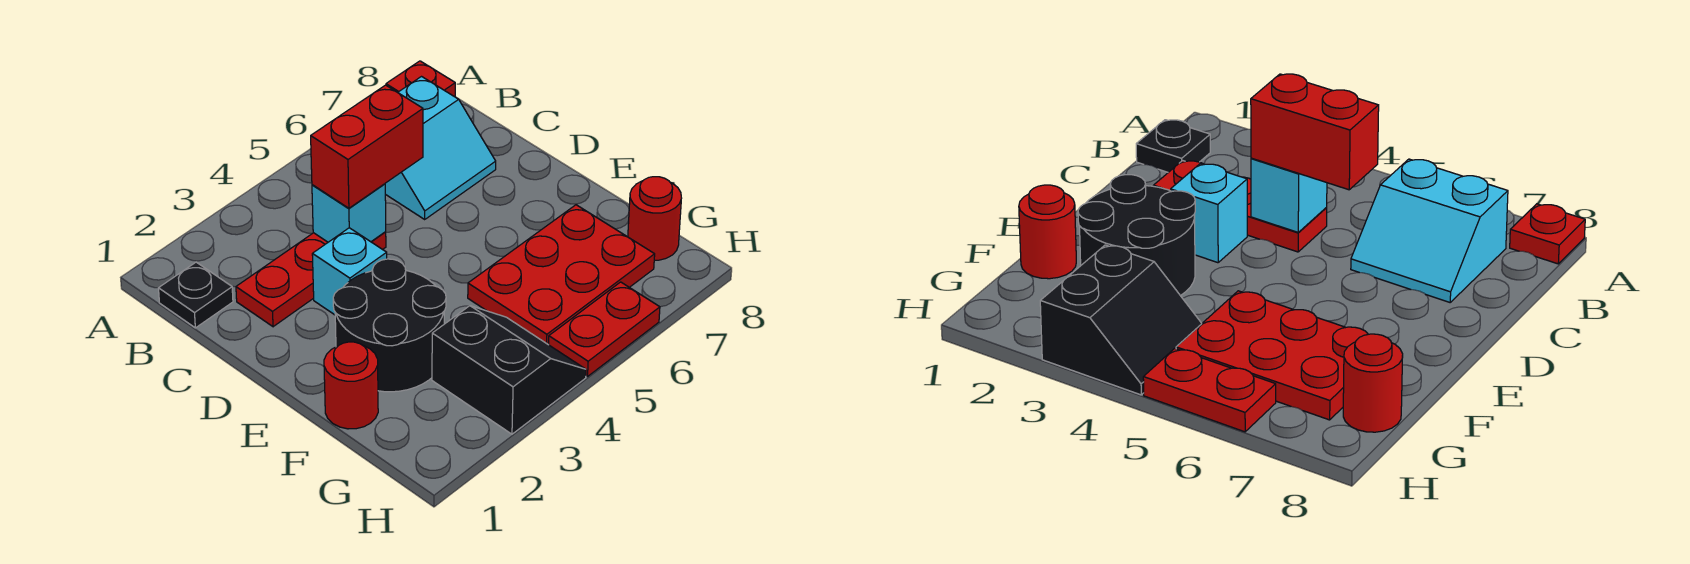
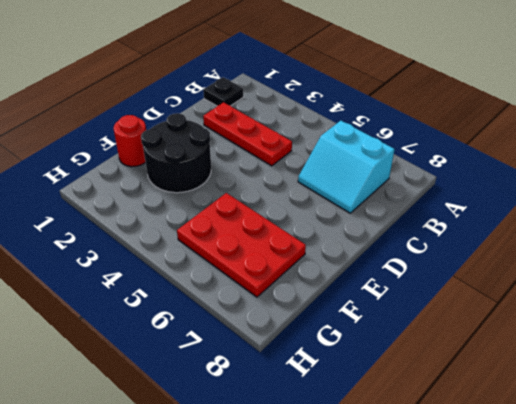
none -> red 1x1 plate [386,61,455,97]
none -> cyan 1x1 brick [312,228,387,315]
none -> black 2x2 slope [432,306,586,434]

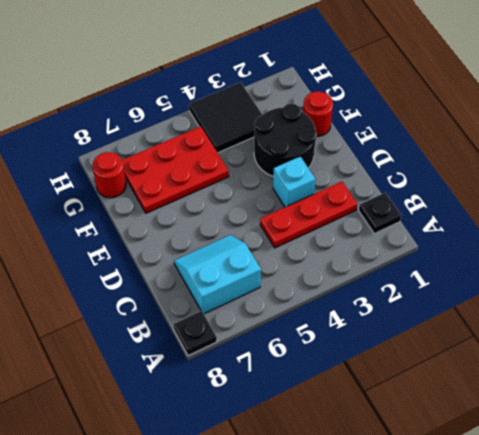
black 1x1 plate [173,311,217,356] -> red 1x1 plate [386,61,455,97]
black 2x2 tile [189,82,262,153] -> black 2x2 slope [432,306,586,434]
none -> red 1x2 plate [549,282,660,377]
none -> cyan 1x1 brick [312,184,386,242]
none -> red 1x2 brick [311,85,423,208]

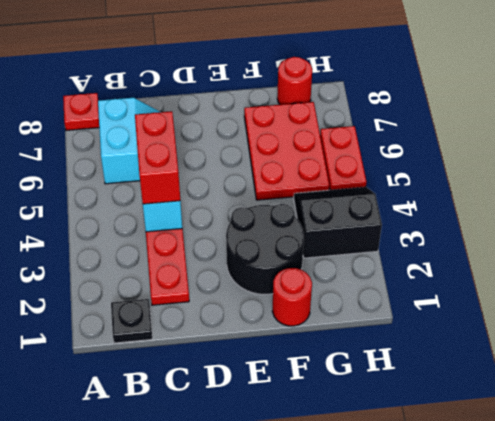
none -> cyan 1x1 brick [312,228,387,315]

